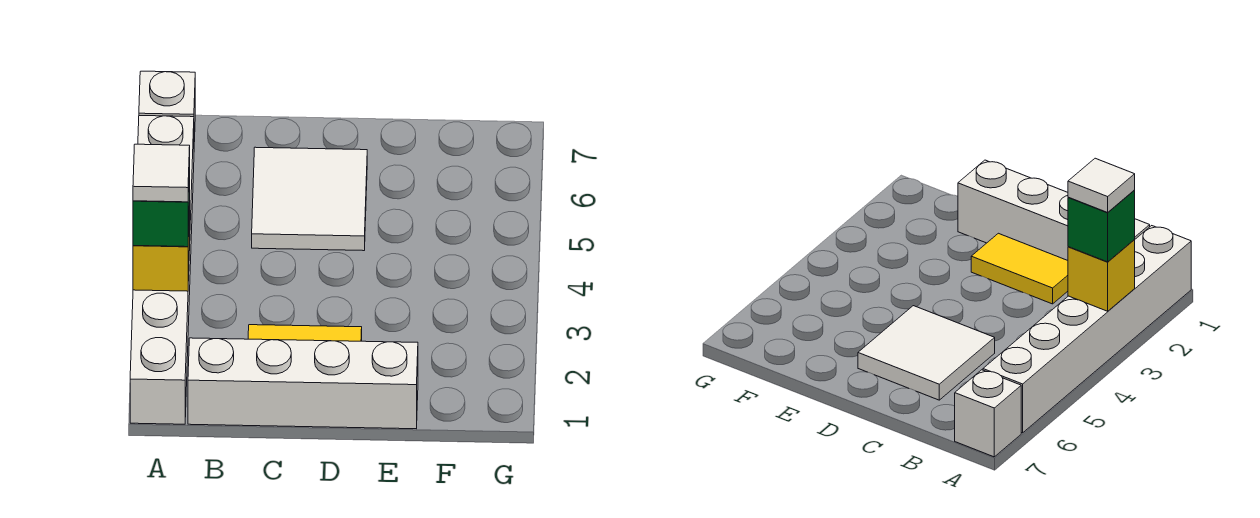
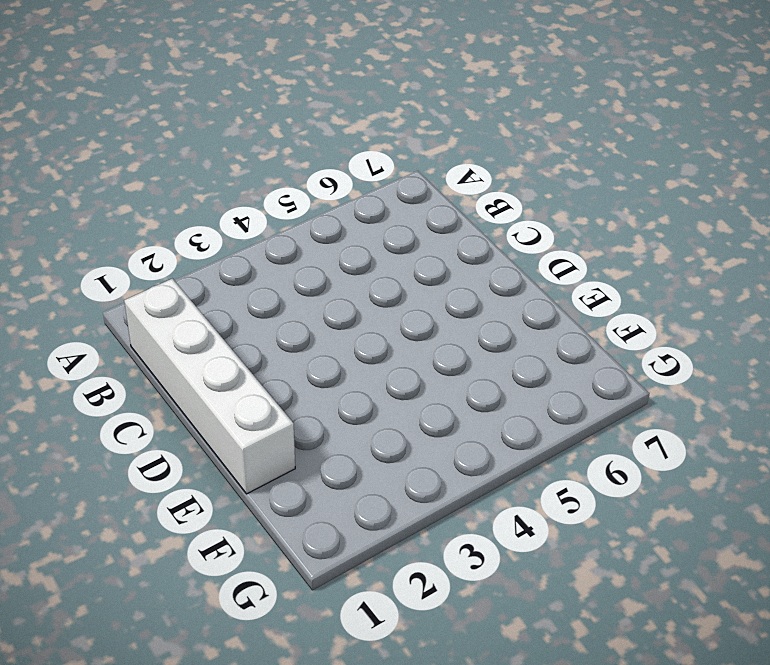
none -> white 1x6 brick [130,116,194,424]
none -> white 1x1 brick [139,71,195,142]

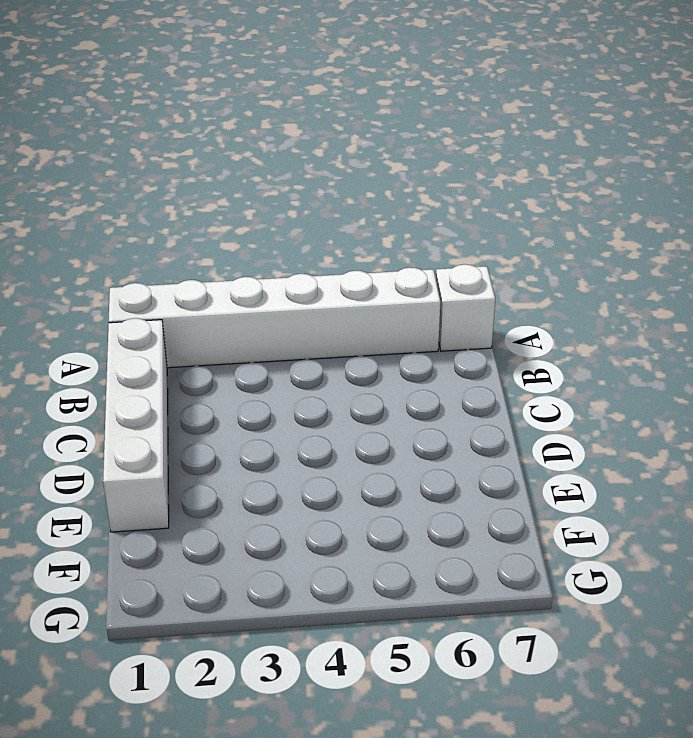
none -> yellow 1x2 tile [248,325,362,341]
none -> white 2x2 tile [252,147,367,251]

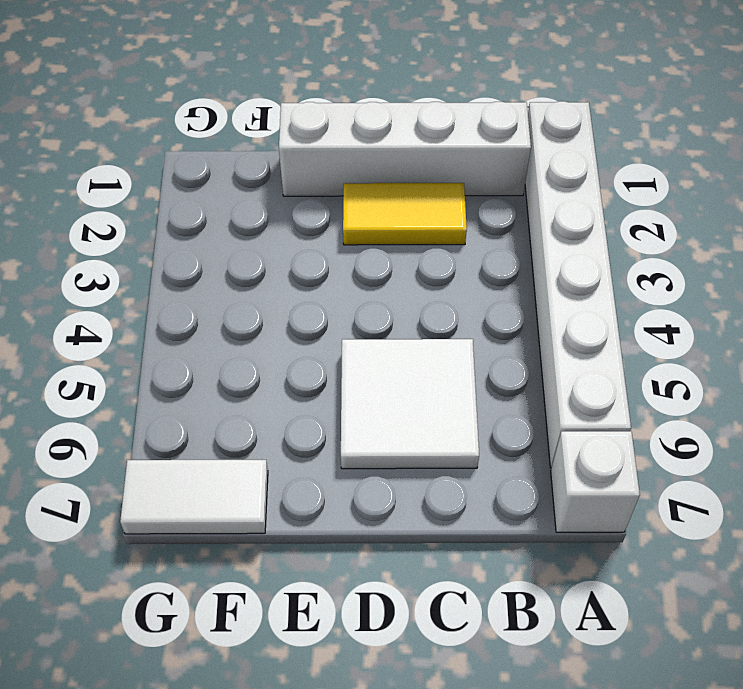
white 1x2 tile [120,460,268,534] -> none
none -> yellow 1x1 brick [133,207,190,291]
none -> green 1x1 brick [133,162,190,247]

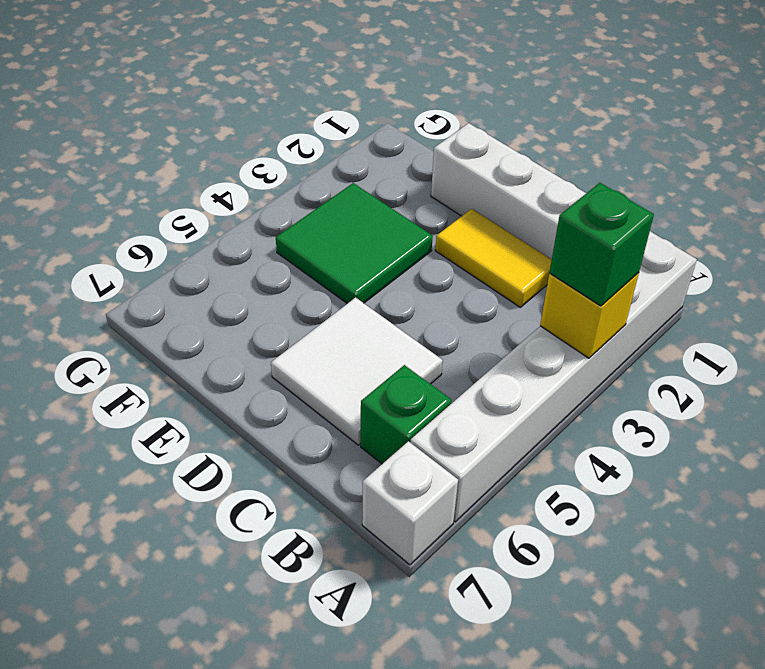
green 1x1 brick [361,365,451,464] -> none
green 2x2 tile [276,183,433,304] -> none
none -> white 1x1 tile [133,144,190,202]

